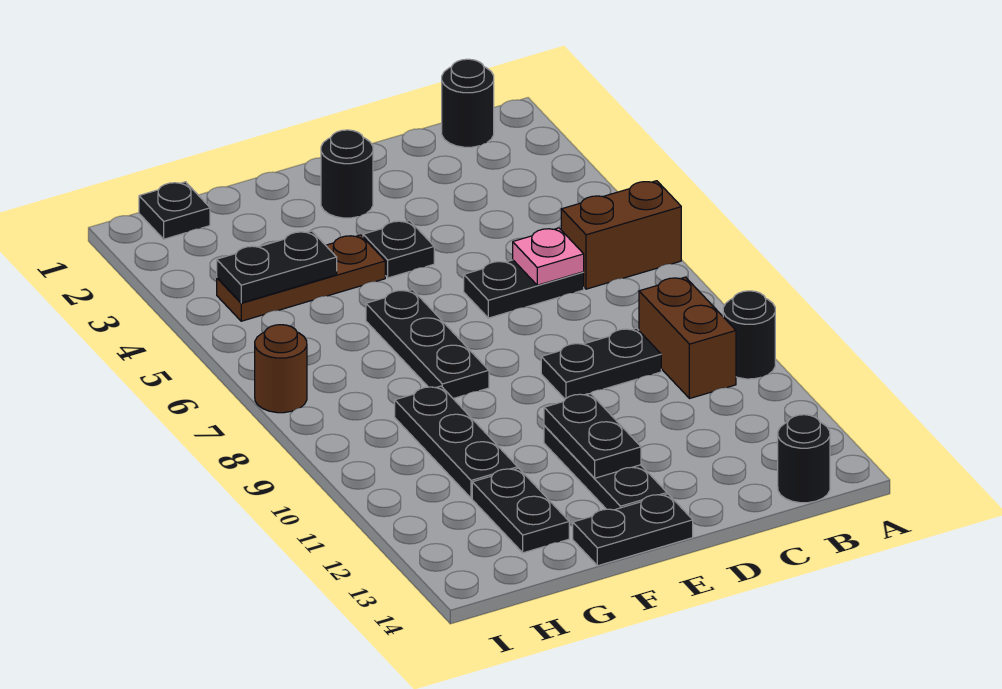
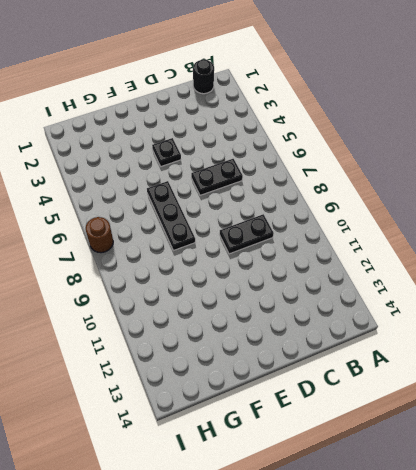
none -> brown 1x2 brick [561,181,681,289]
none -> black 1x1 round brick [723,291,775,379]
none -> brown 1x2 brick [639,277,736,399]

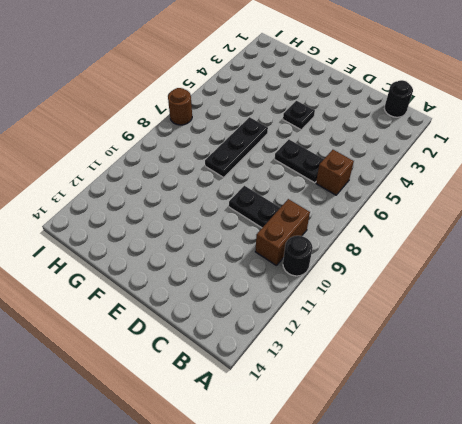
brown 1x1 brick [316,150,354,195] -> brown 1x2 brick [561,181,681,289]
none -> black 1x1 round brick [778,415,830,503]
none -> black 1x1 round brick [321,130,373,218]
none -> black 1x3 plate [544,425,667,510]

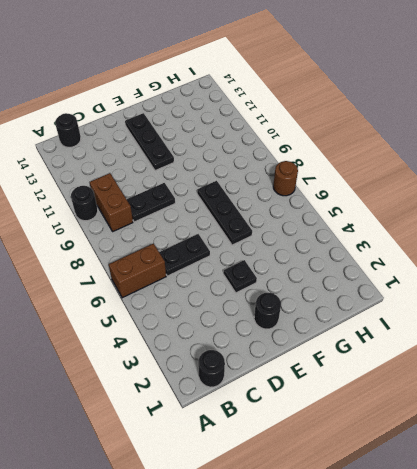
none -> black 1x2 plate [573,494,693,566]
none -> brown 1x3 plate [217,235,385,321]
none -> black 1x3 plate [395,386,518,498]

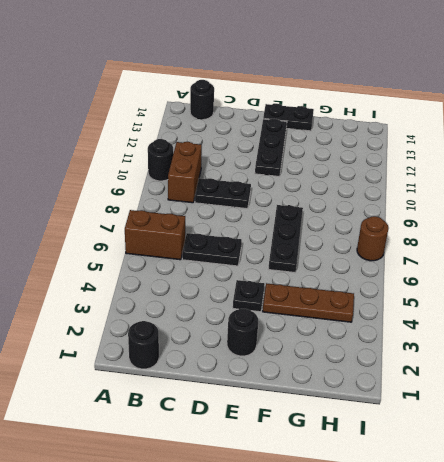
none -> black 1x3 plate [395,386,518,498]
none -> black 1x2 plate [472,468,569,553]
none -> black 1x1 plate [139,182,210,239]

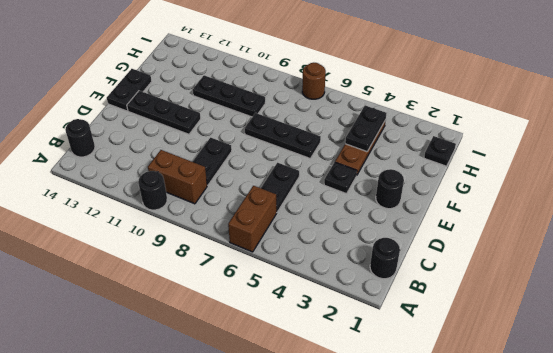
none -> black 1x2 plate [472,468,569,553]
none -> pink 1x1 plate [513,228,584,285]
none -> black 1x2 plate [544,394,641,478]

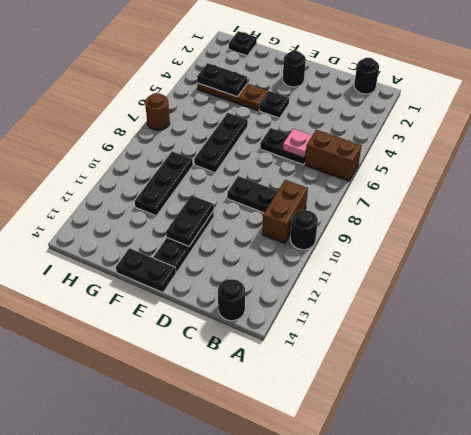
none -> black 1x2 plate [472,468,569,553]

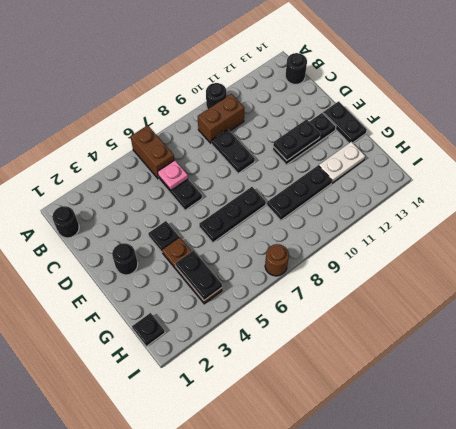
white 1x2 plate [319,142,365,183] -> black 1x2 plate [472,468,569,553]

